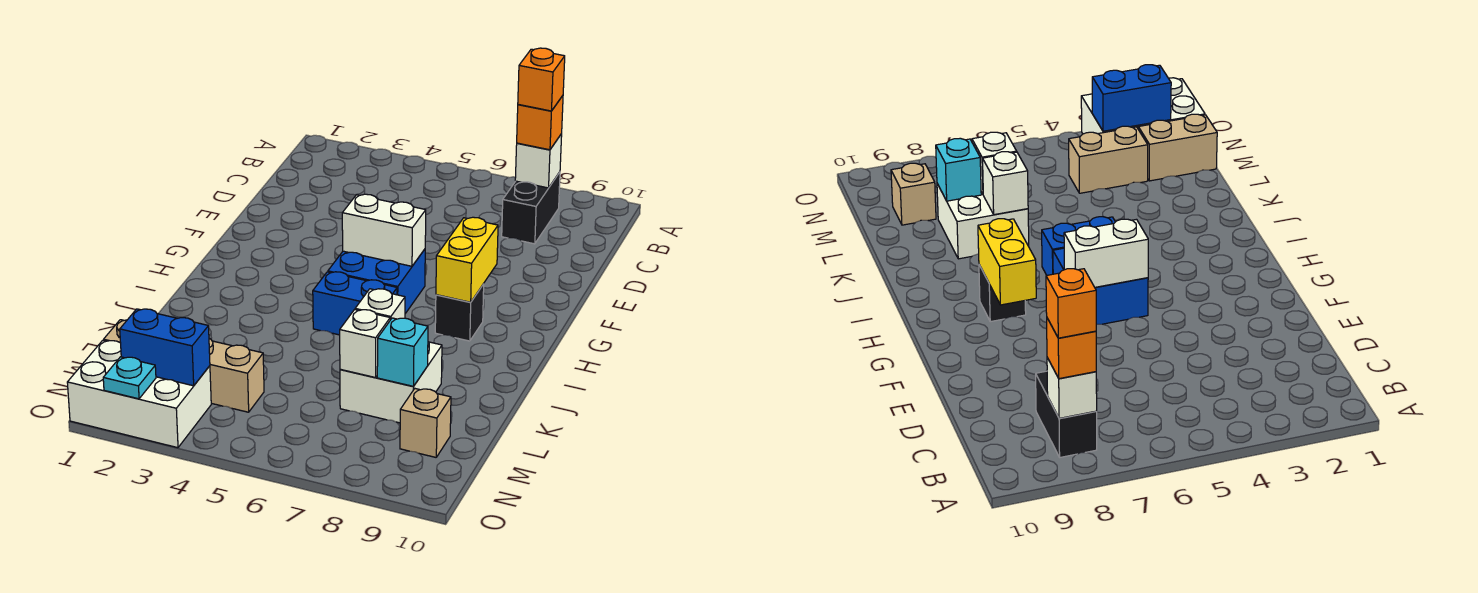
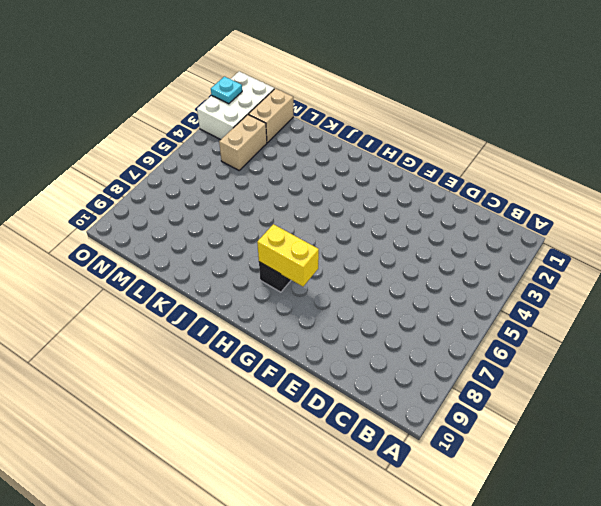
none -> black 1x2 brick [502,172,560,244]
none -> blue 2x2 brick [328,249,425,314]
none -> blue 1x2 brick [313,272,397,335]

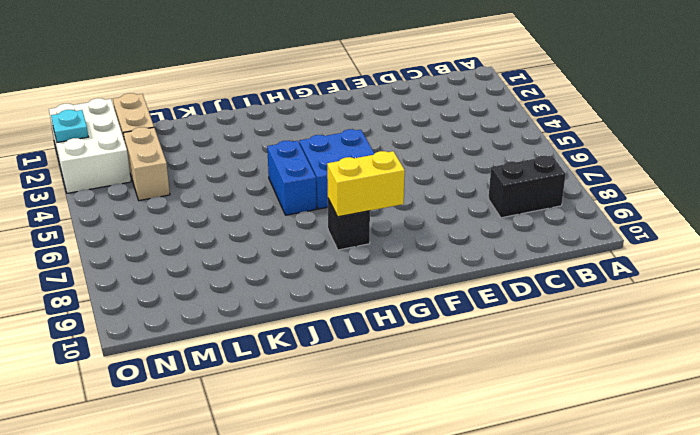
none -> white 2x2 brick [340,342,442,423]
none -> tan 1x1 brick [400,389,451,457]
none -> white 1x1 brick [515,134,562,188]

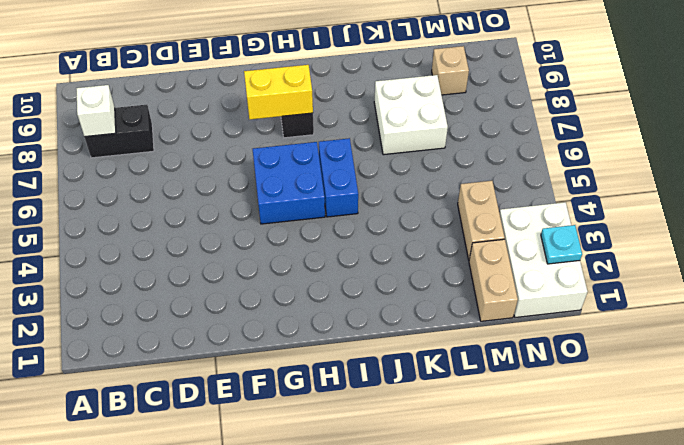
none -> white 1x2 brick [342,194,426,266]
none -> white 1x1 brick [355,289,405,320]
none -> white 1x1 brick [340,310,390,378]

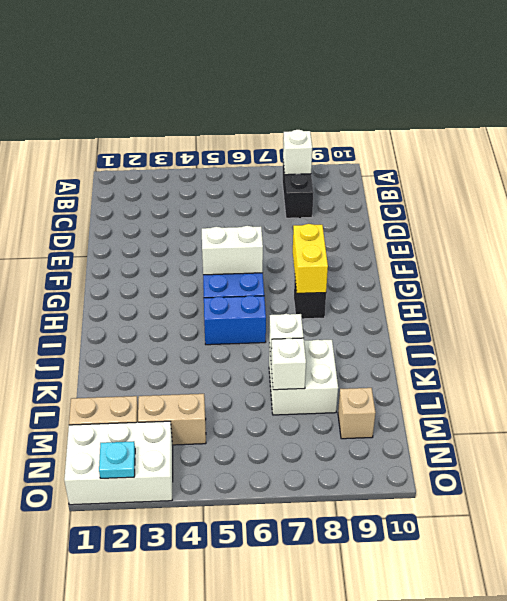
none -> cyan 1x1 brick [377,318,428,386]
none -> blue 1x2 brick [120,309,210,386]
none -> orange 1x1 brick [517,96,563,150]

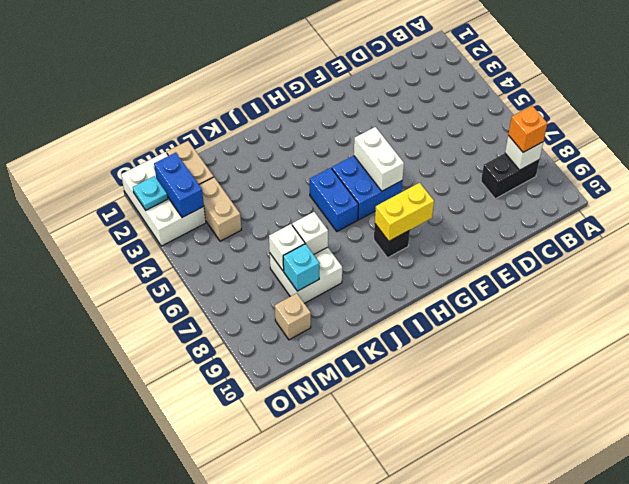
none -> orange 1x1 brick [518,48,565,111]

